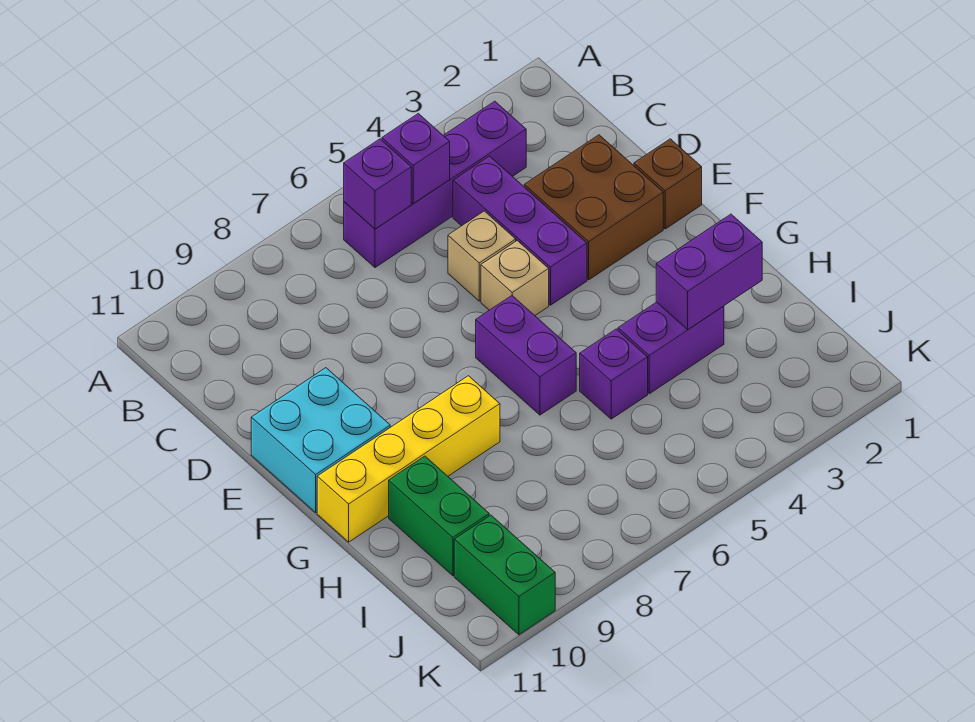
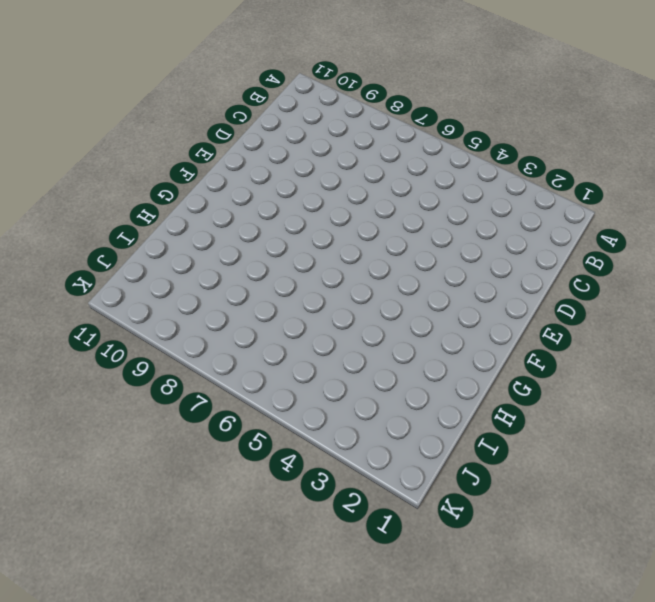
none -> purple 1x4 brick [344,101,526,268]
none -> purple 1x3 brick [453,156,587,305]
none -> brown 2x2 brick [524,135,663,280]

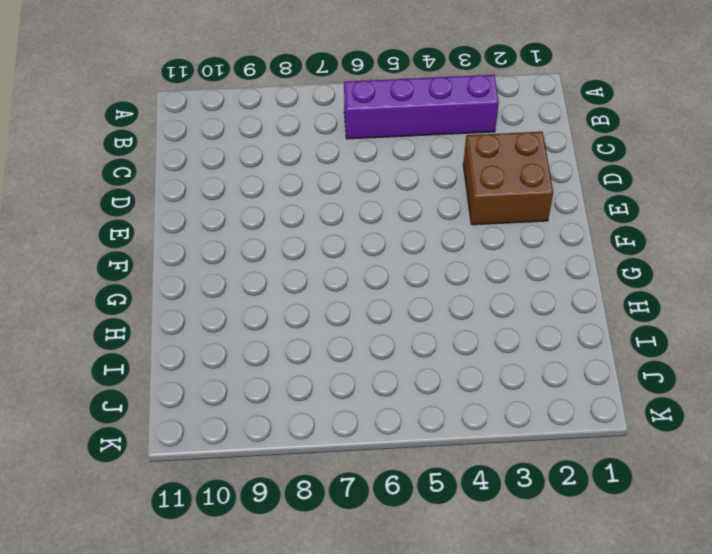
none -> purple 1x3 brick [453,156,587,305]
none -> tan 1x1 brick [448,211,516,301]
none -> brown 1x1 brick [634,139,702,229]

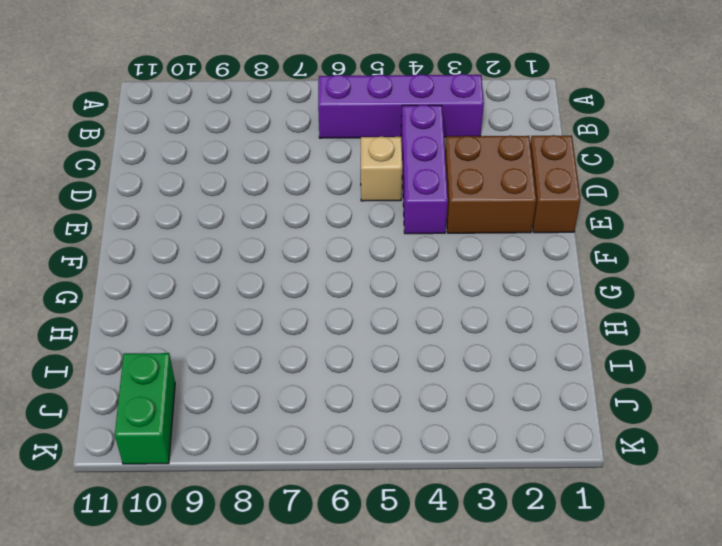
brown 1x2 brick [530,135,581,233] -> brown 1x1 brick [634,139,702,229]
none -> tan 1x1 brick [481,241,549,315]
none -> cyan 2x2 brick [251,368,390,512]
none -> purple 1x2 brick [476,296,576,415]

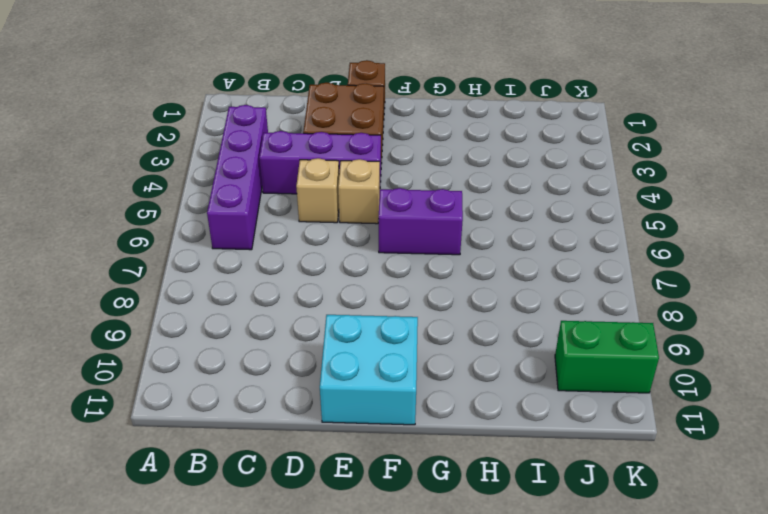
none -> yellow 1x4 brick [317,376,500,542]
none -> purple 1x2 brick [618,302,724,394]
none -> purple 1x1 brick [580,329,648,419]

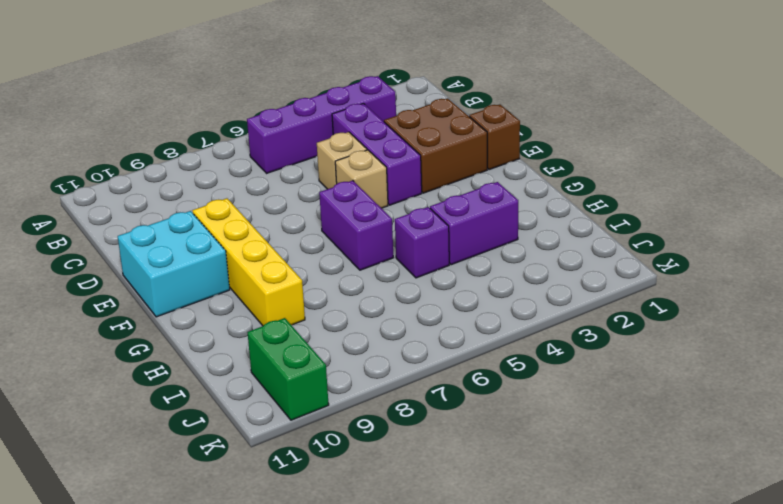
yellow 1x4 brick [193,198,305,326] -> yellow 1x4 brick turned to [317,376,500,542]
none -> green 1x2 brick [389,456,489,576]
none -> purple 1x1 brick [382,113,450,203]
none -> purple 1x1 brick [344,139,411,229]

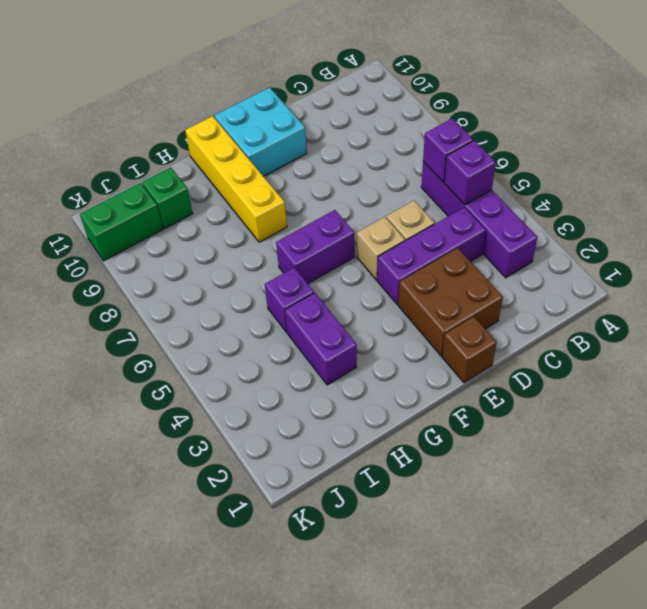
green 1x1 brick [142,167,193,229] -> green 1x2 brick [389,456,489,576]
none -> purple 1x2 brick [656,214,762,329]

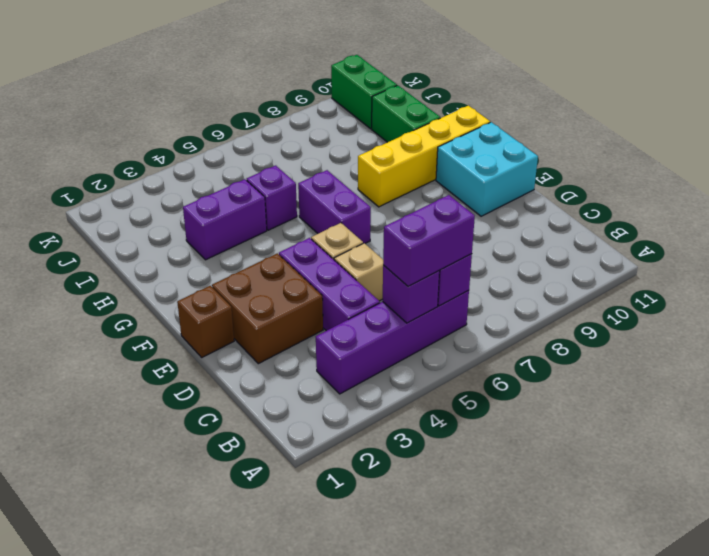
purple 1x2 brick [383,195,475,287] -> purple 1x2 brick moved to [656,214,762,329]

